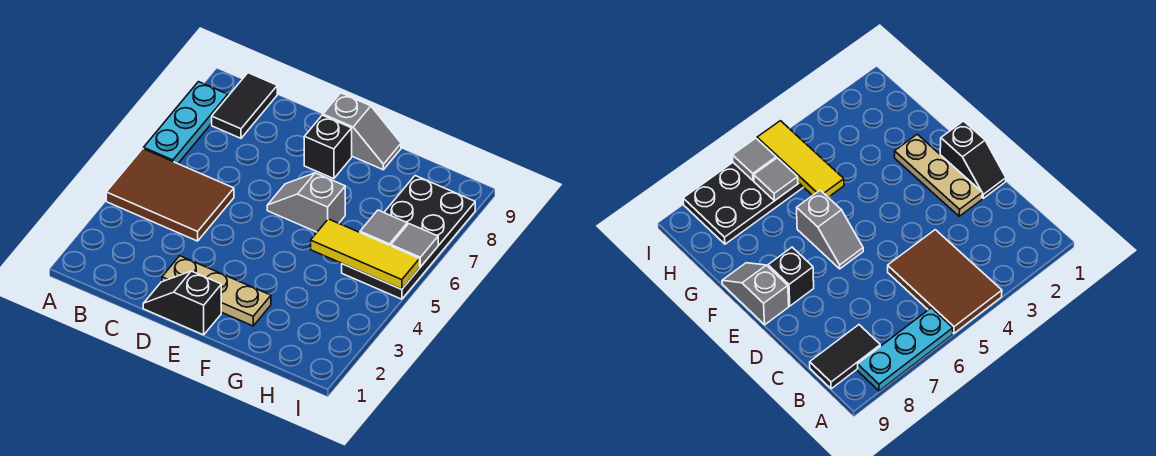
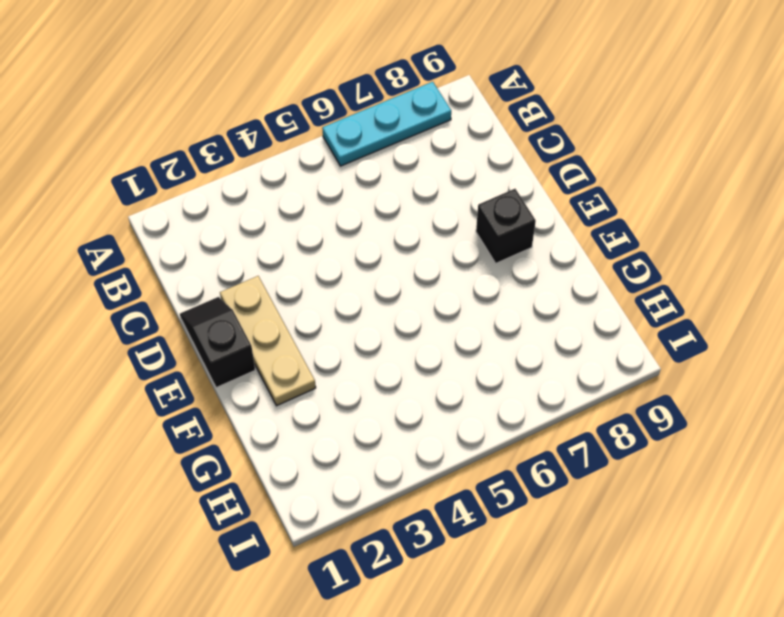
none -> brown 2x3 tile [106,149,234,241]
none -> black 1x2 tile [212,73,277,138]
none -> grey 1x2 slope [267,173,345,232]

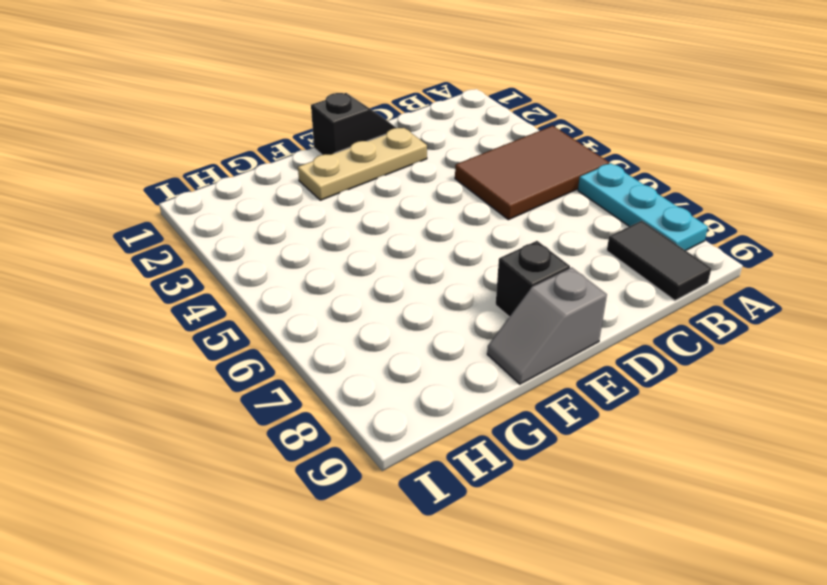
none -> grey 1x2 slope [267,173,345,232]
none -> black 2x4 plate [342,176,475,299]
none -> yellow 1x3 tile [311,219,420,289]

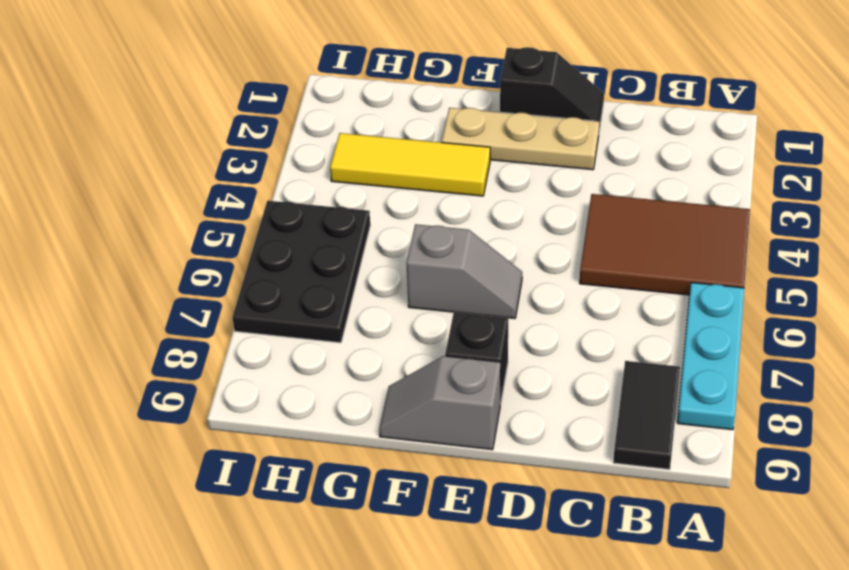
yellow 1x3 tile [330,133,490,196] -> yellow 1x3 tile moved to [311,219,420,289]
black 2x3 plate [232,201,370,343] -> black 2x4 plate [342,176,475,299]
none -> grey 1x1 tile [360,210,407,246]
none -> grey 1x1 tile [391,224,438,267]

